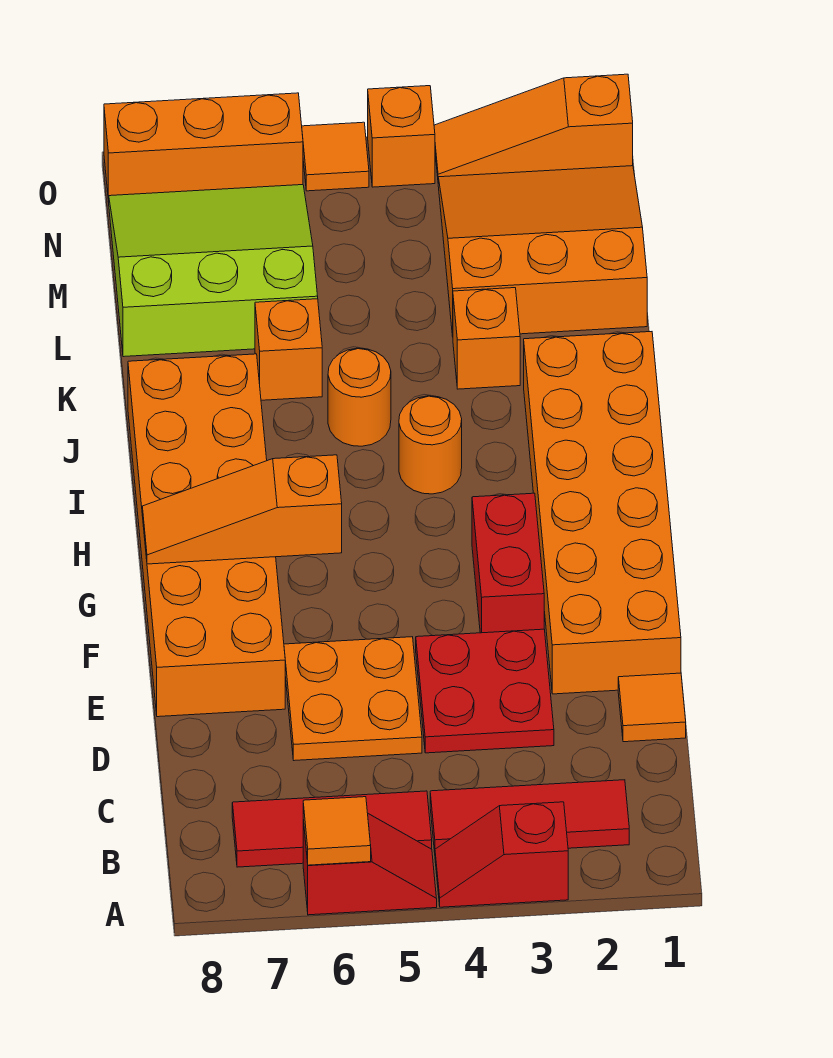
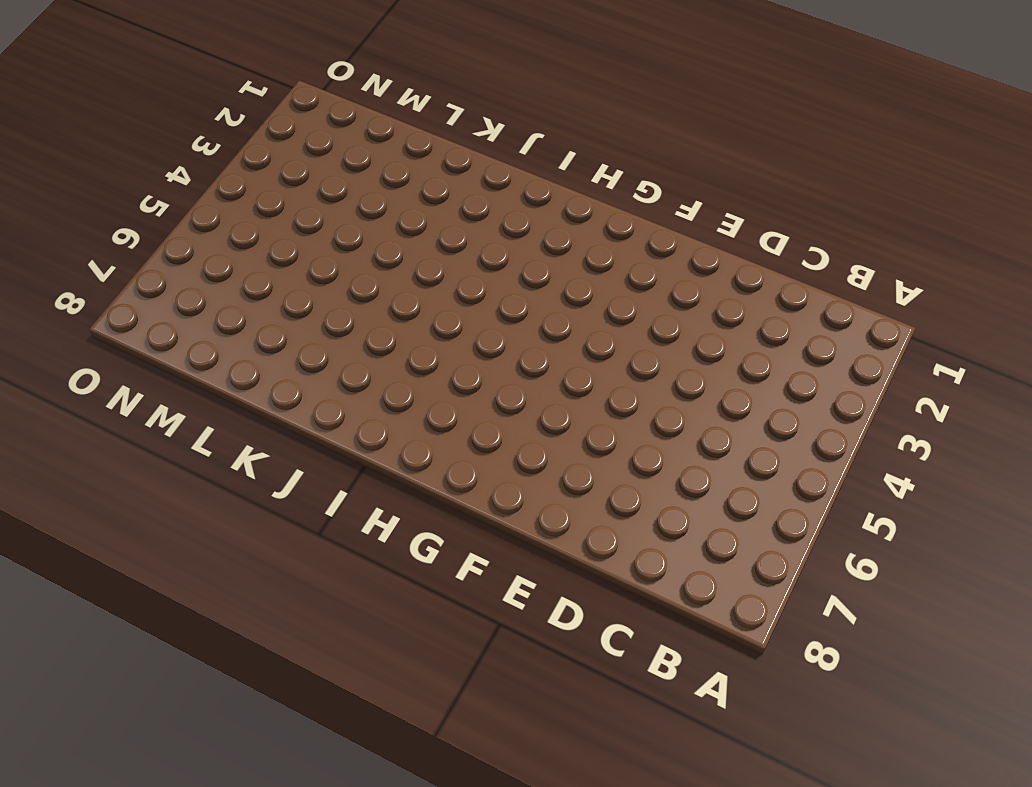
none -> red 1x2 slope [435,802,568,907]
none -> red 1x2 slope [303,814,437,915]
none -> red 1x3 tile [430,780,629,852]

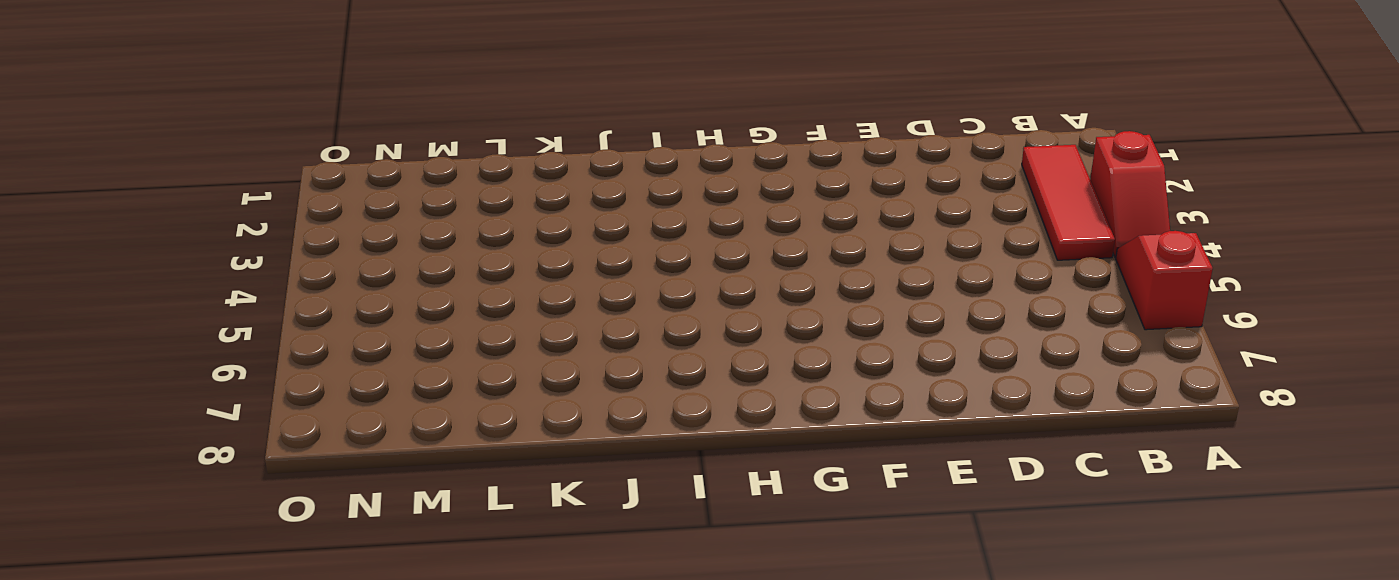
none -> red 1x3 tile [232,791,432,867]
none -> orange 1x1 tile [618,673,686,742]
none -> red 2x2 plate [416,629,554,753]

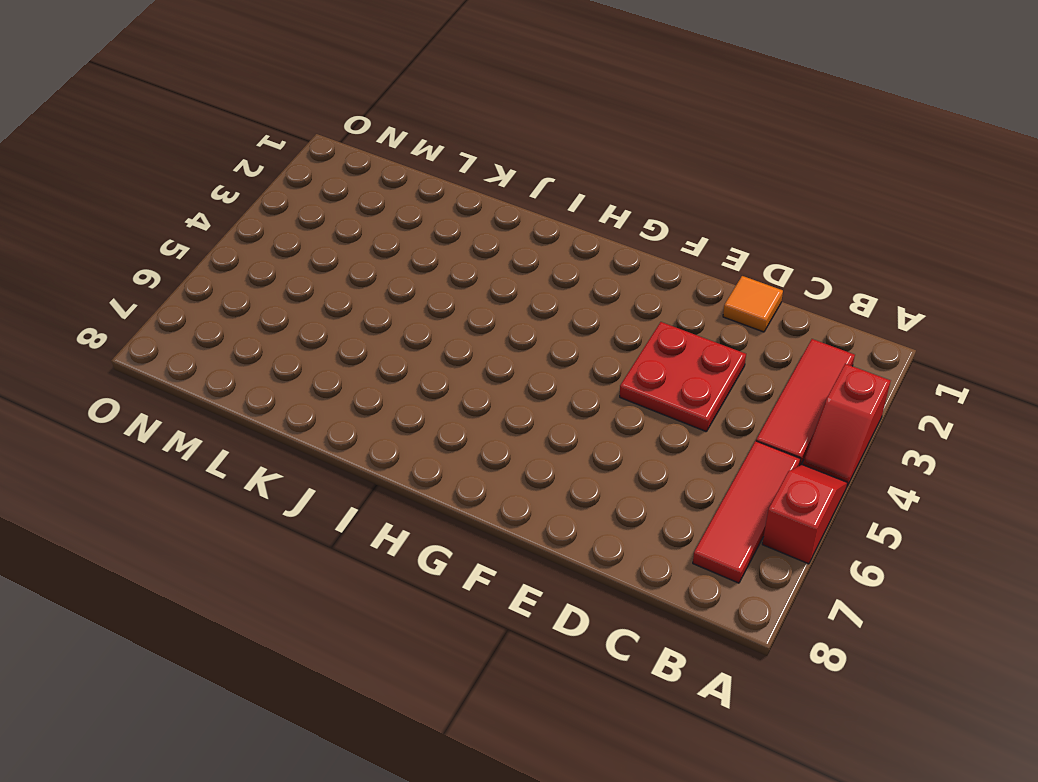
none -> orange 2x2 plate [284,637,422,761]
none -> orange 2x6 brick [524,332,681,694]
none -> orange 2x6 brick [128,354,285,717]

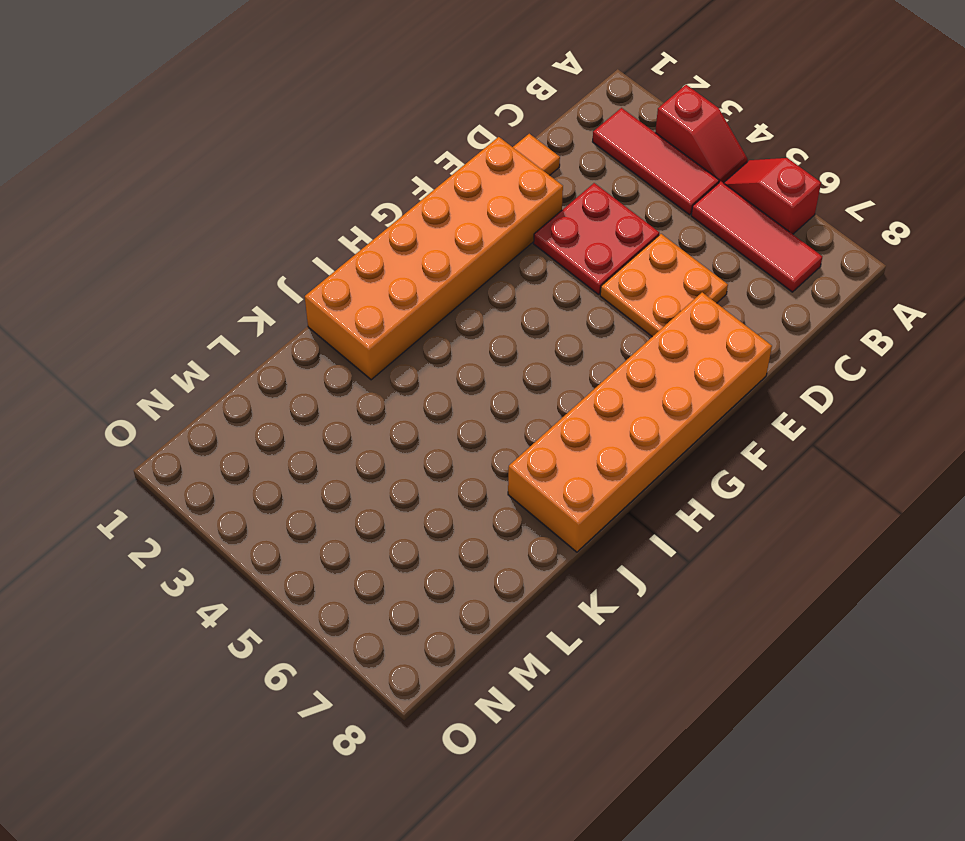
none -> red 1x2 brick [472,493,544,633]
none -> orange 1x1 round brick [399,396,462,494]
none -> orange 1x1 round brick [328,348,391,446]

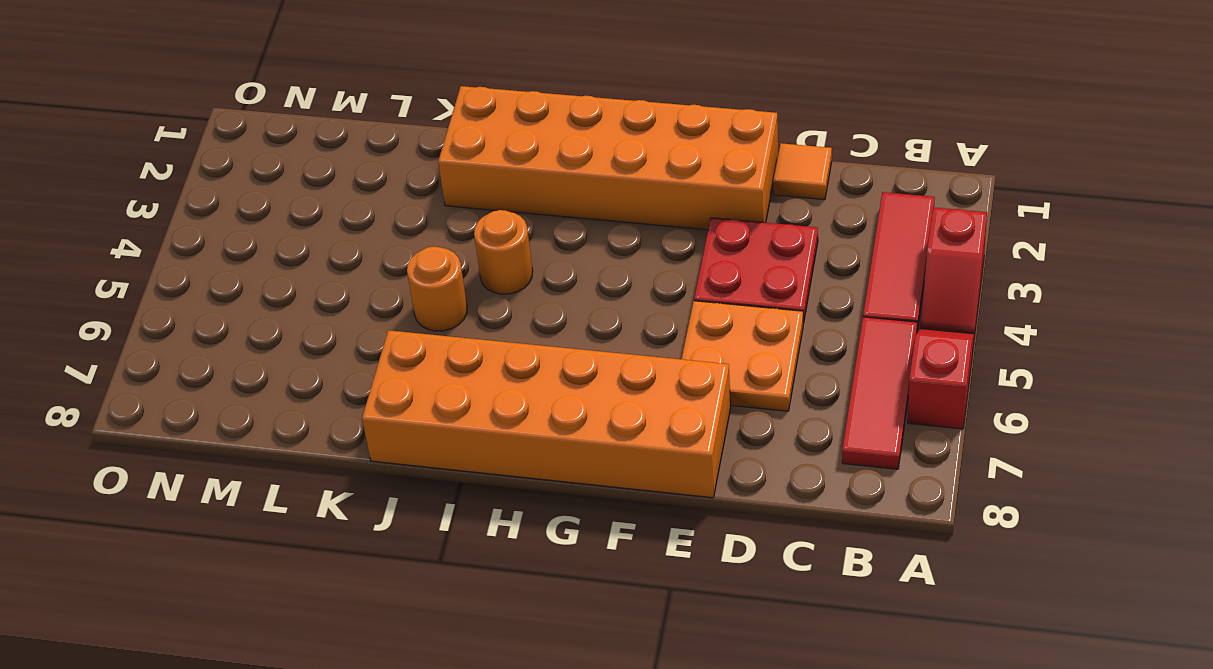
none -> red 1x2 brick [472,493,544,633]
none -> orange 1x1 brick [453,288,520,389]
none -> orange 1x1 brick [255,299,322,400]

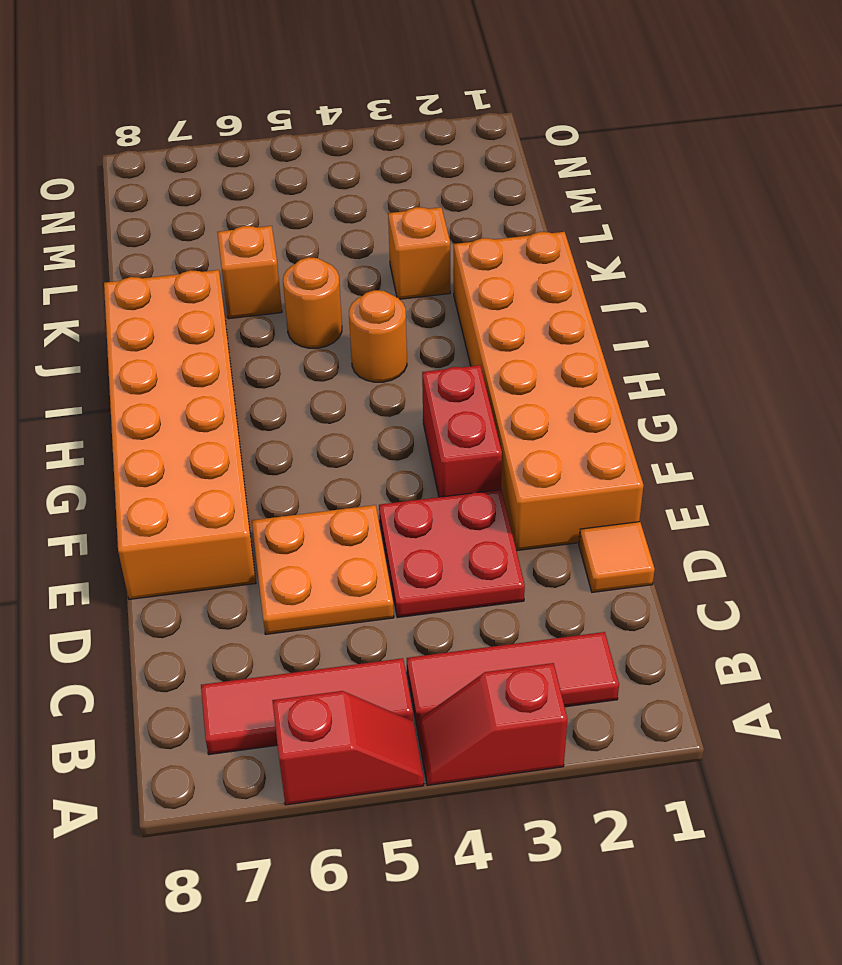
none -> orange 3x3 slope [438,166,647,336]
none -> lime 3x3 slope [109,185,318,357]
none -> orange 1x3 slope [434,74,633,177]

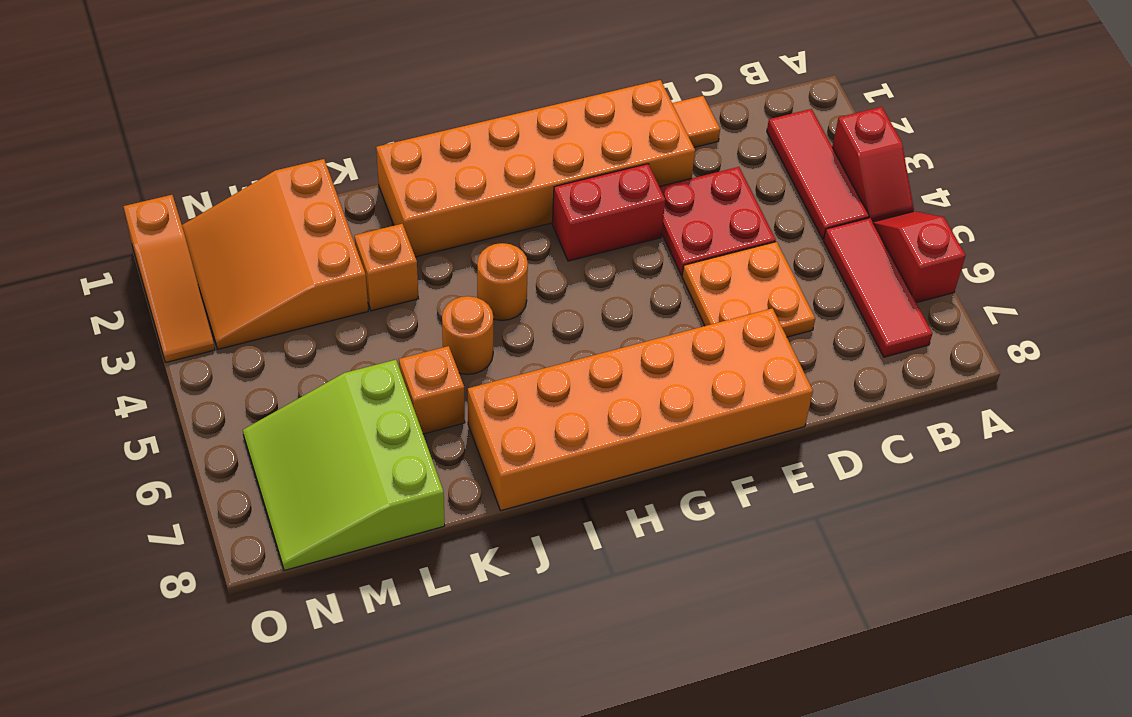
none -> orange 1x1 brick [368,86,435,187]
none -> orange 1x1 tile [302,122,369,191]
none -> orange 1x3 brick [104,93,303,202]

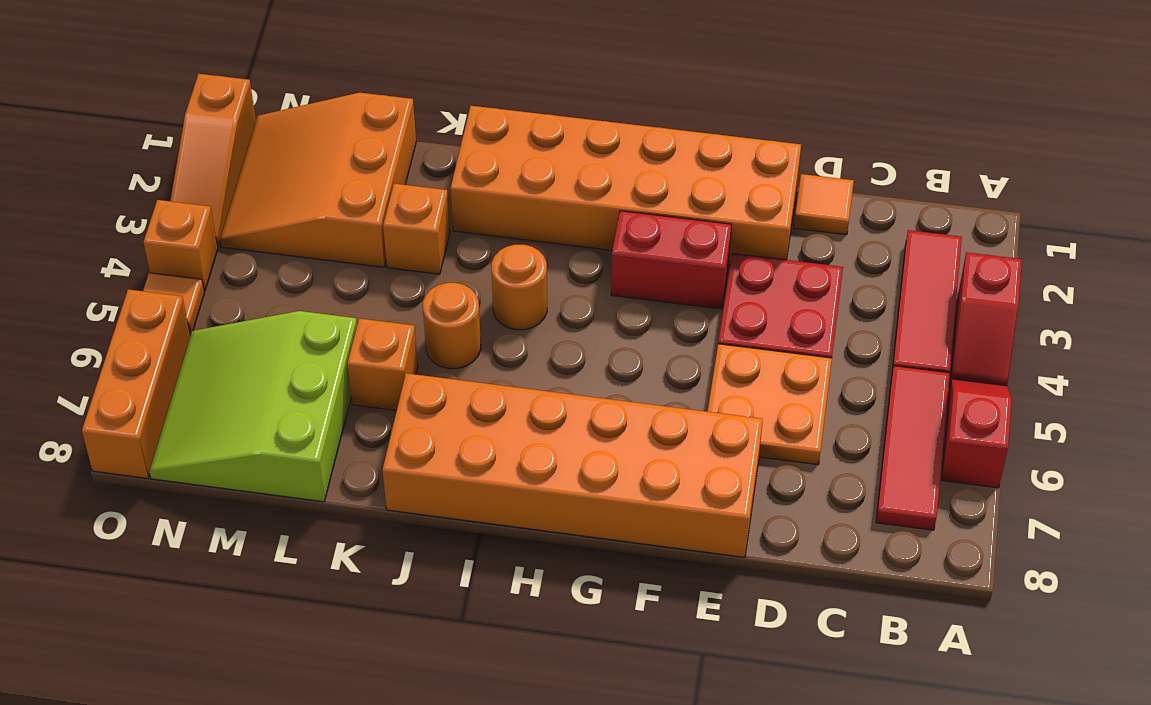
none -> orange 1x1 tile [303,797,371,865]
none -> orange 1x3 slope [142,455,342,564]

